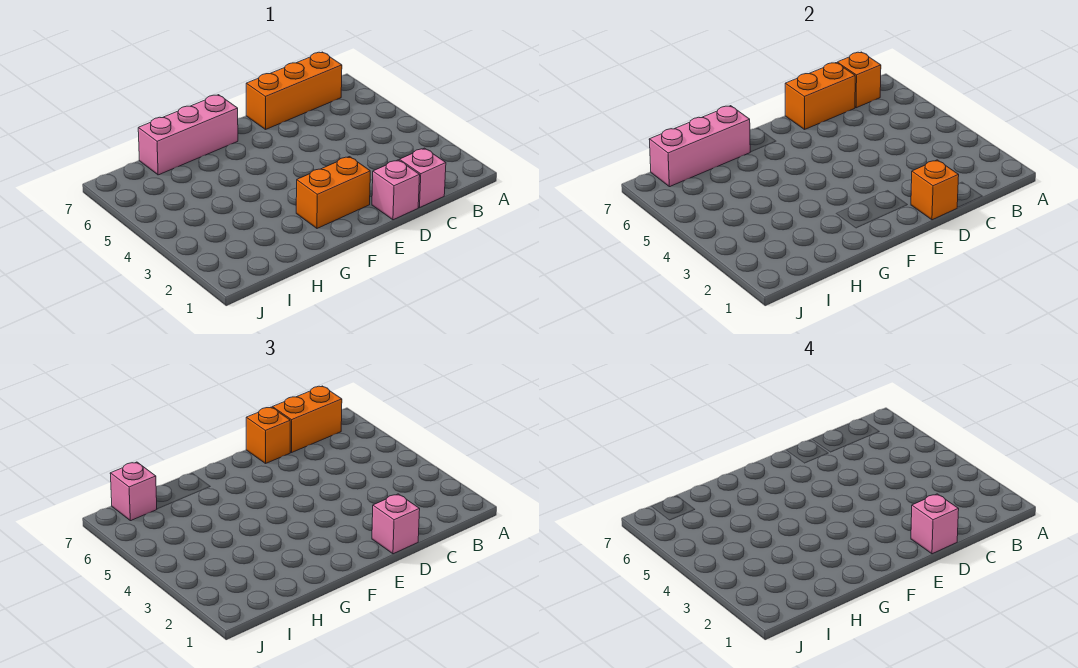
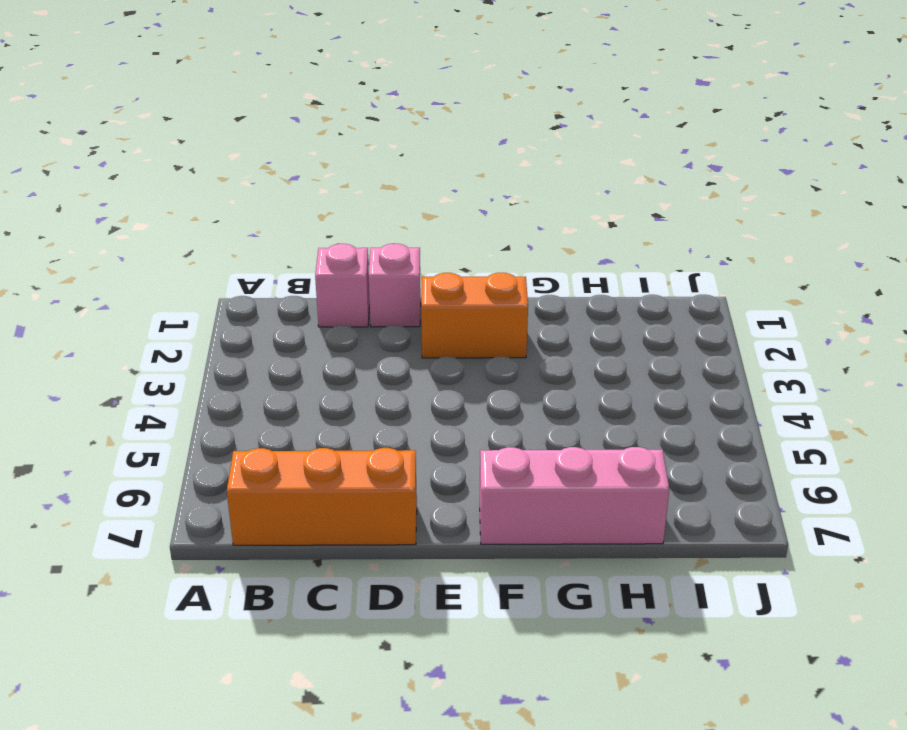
none -> orange 1x1 brick [837,52,881,108]
none -> orange 1x2 brick [785,63,855,129]
none -> orange 1x1 brick [911,160,959,220]

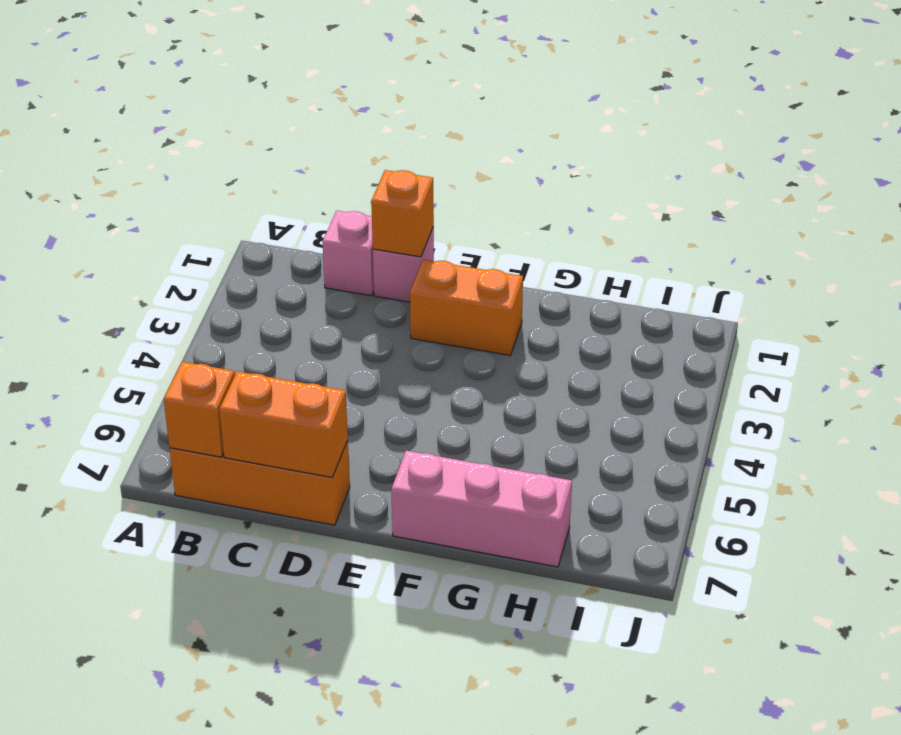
none -> pink 1x3 brick [649,106,750,187]
none -> orange 1x2 brick [272,386,342,453]
none -> pink 1x1 brick [372,494,420,554]

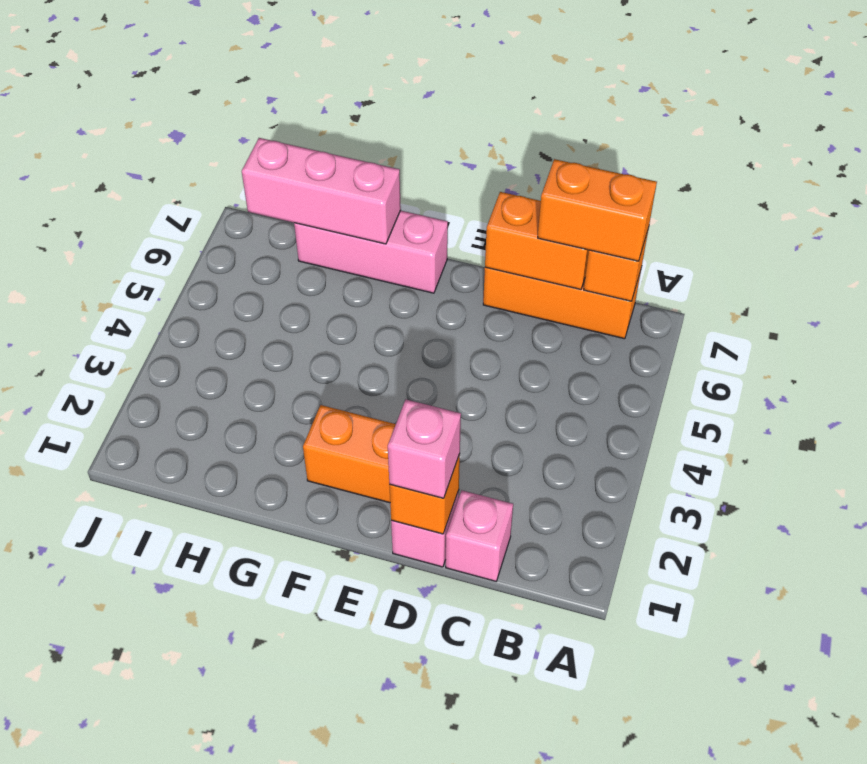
none -> orange 1x1 brick [246,407,290,463]
none -> pink 1x1 brick [110,462,157,521]
none -> pink 1x1 brick [911,494,959,554]

